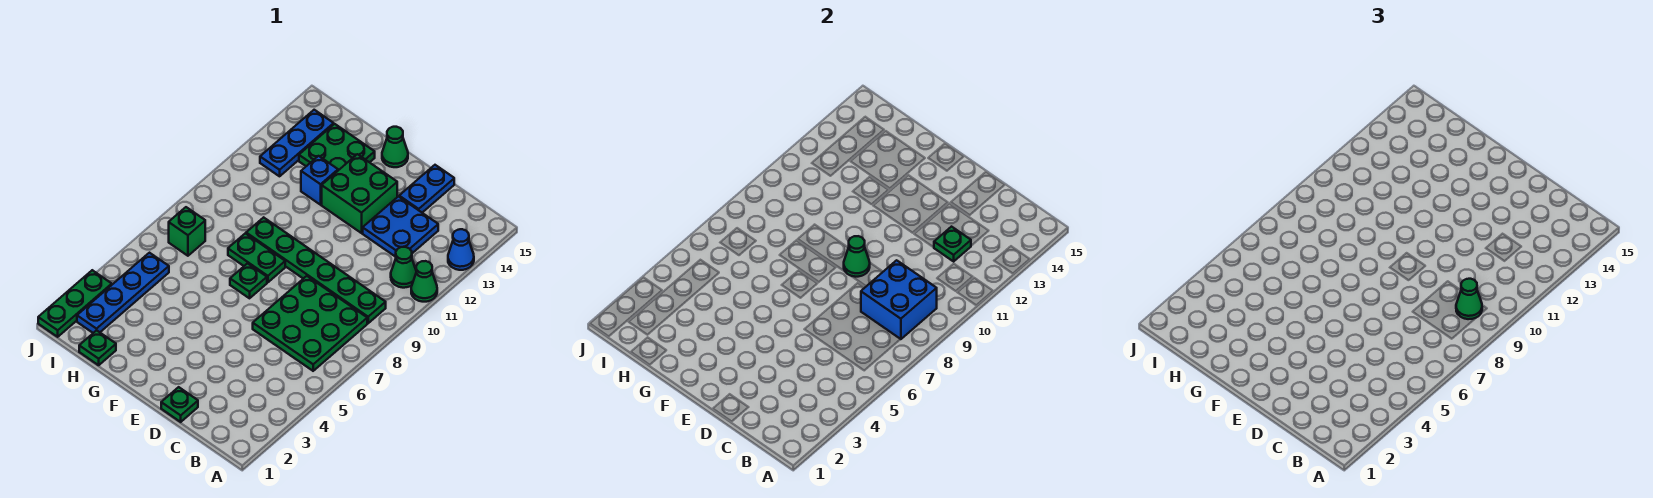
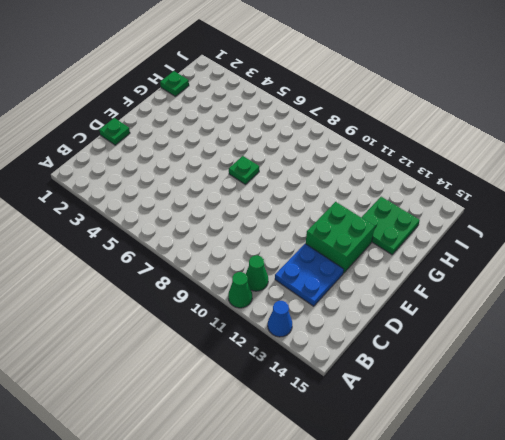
none -> green 3x3 plate [253,276,367,371]
none -> green 1x6 plate [246,217,386,323]
none -> blue 1x2 plate [399,165,454,213]

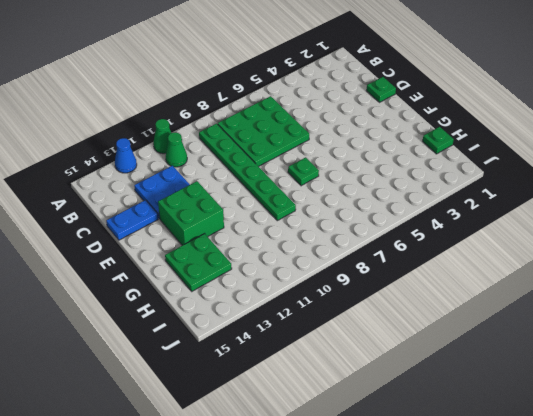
none -> green 1x2 plate [228,233,285,282]
none -> green 1x1 cone [382,127,408,167]
none -> blue 1x1 brick [301,156,338,205]

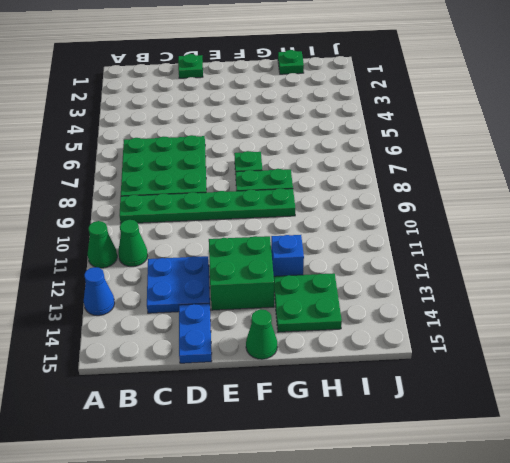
none -> blue 1x4 plate [77,253,169,333]
none -> green 1x1 brick [169,207,205,256]
none -> blue 1x3 plate [260,110,334,176]

